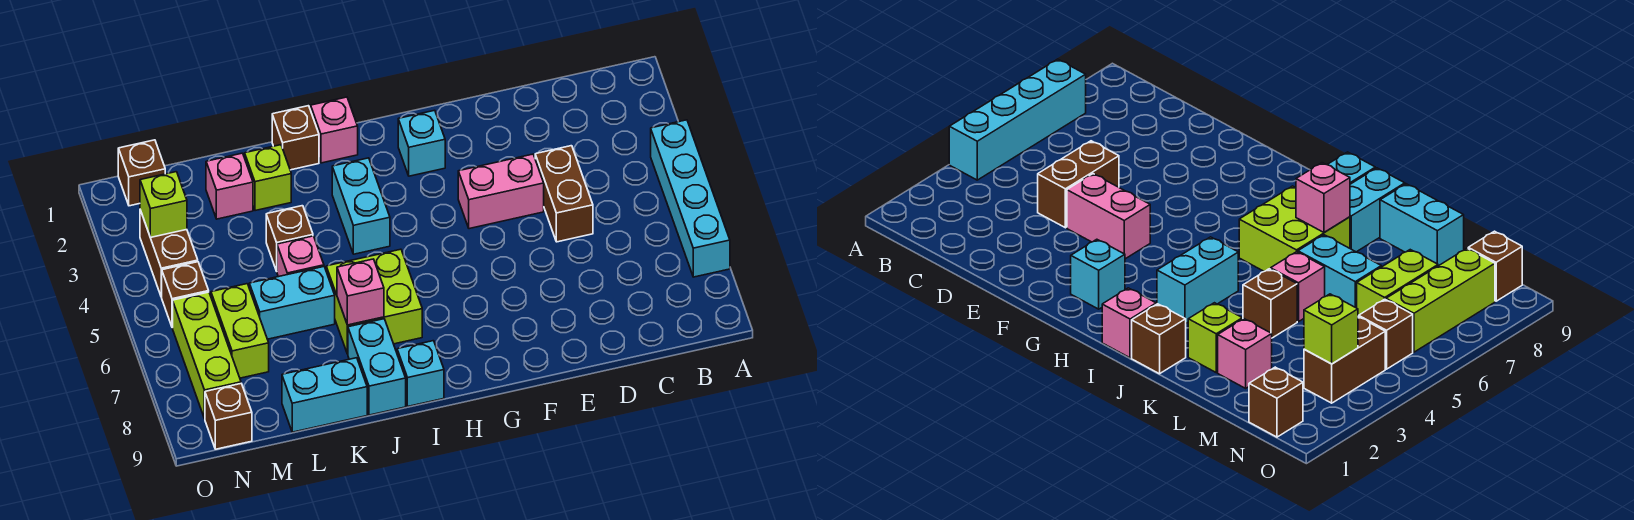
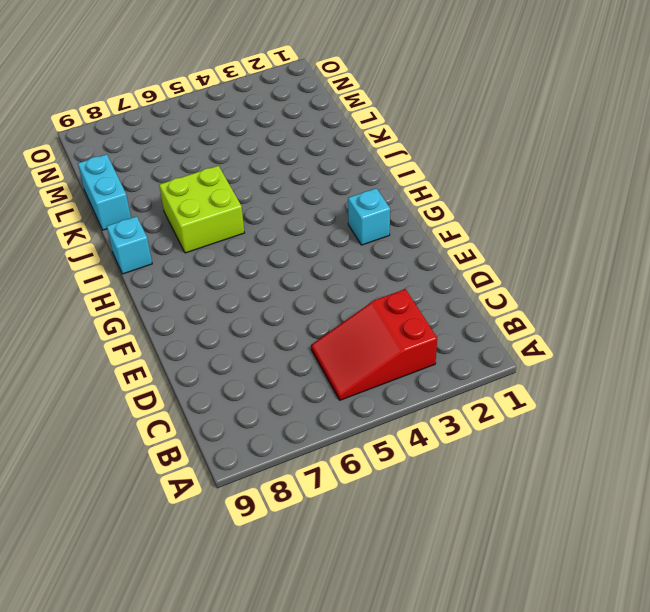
red 2x3 slope [311,289,437,400] -> none
none -> cyan 1x4 brick [651,120,730,277]
none -> brown 1x2 brick [535,146,593,242]
none -> pink 1x2 brick [458,154,544,229]

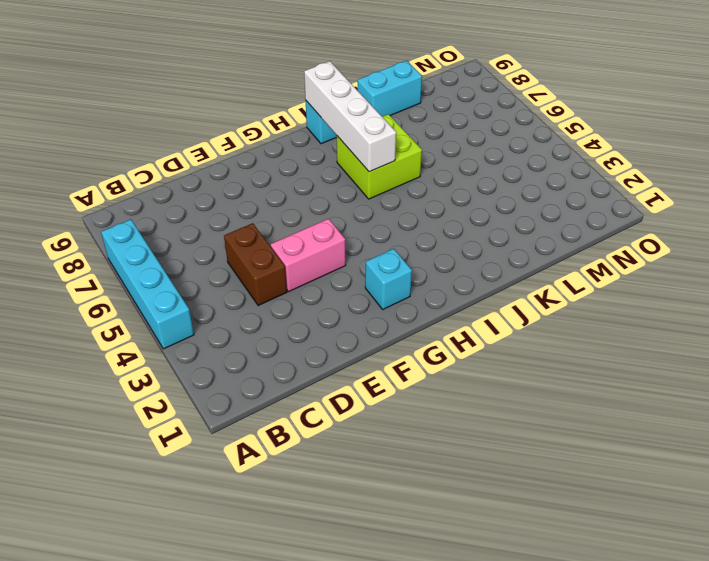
white 1x4 brick [304,61,396,172] -> none
none -> pink 1x1 brick [311,97,358,163]
none -> cyan 1x2 brick [332,158,390,254]
none -> brown 1x1 brick [272,106,319,170]

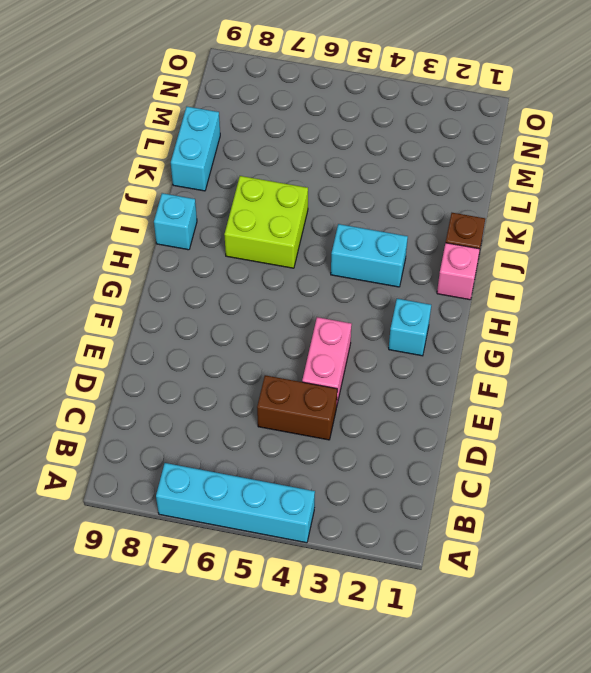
none -> cyan 1x2 brick [348,319,406,415]
none -> lime 1x1 brick [245,145,291,211]
none -> brown 1x1 brick [266,206,313,271]

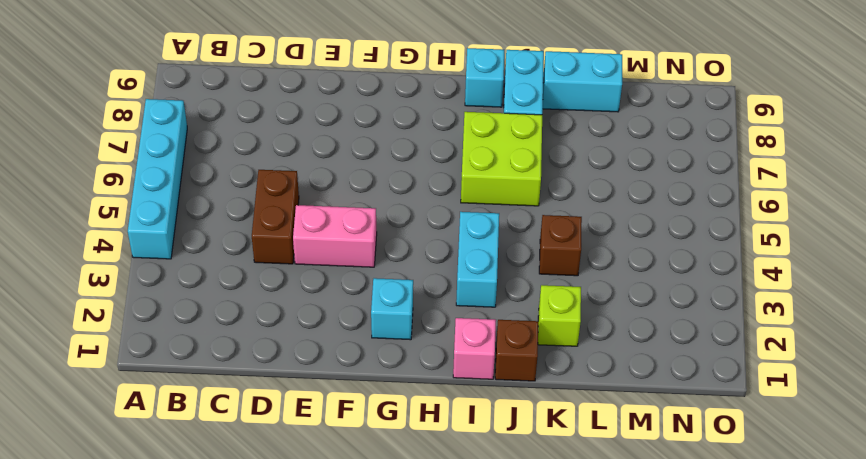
none -> pink 1x1 brick [277,236,324,277]
none -> cyan 1x2 brick [249,267,335,339]
none -> pink 1x1 brick [206,153,253,219]

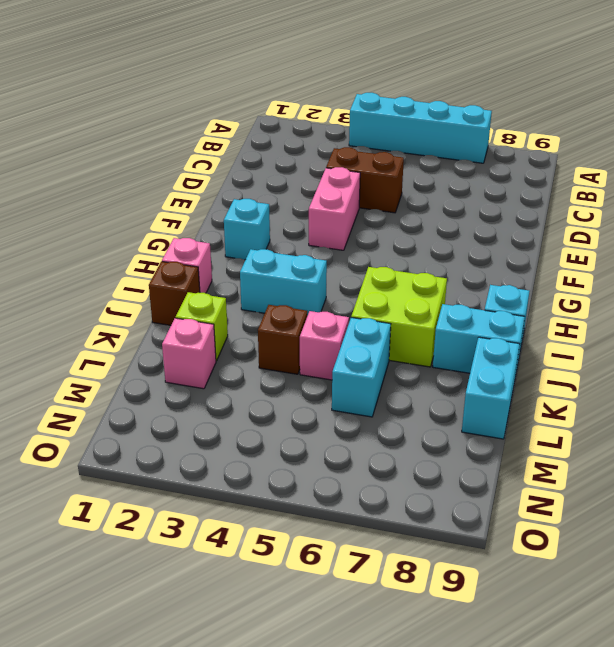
none -> lime 1x2 brick [211,284,269,378]
none -> brown 1x1 brick [118,140,165,206]
none -> brown 1x2 brick [140,210,198,297]

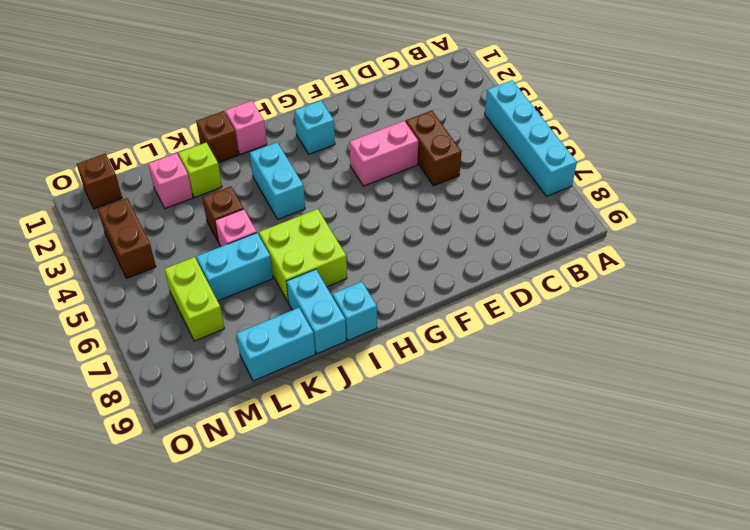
none -> brown 1x1 brick [162,262,209,328]
none -> lime 1x3 brick [173,292,241,419]
none -> brown 1x1 brick [205,384,252,449]

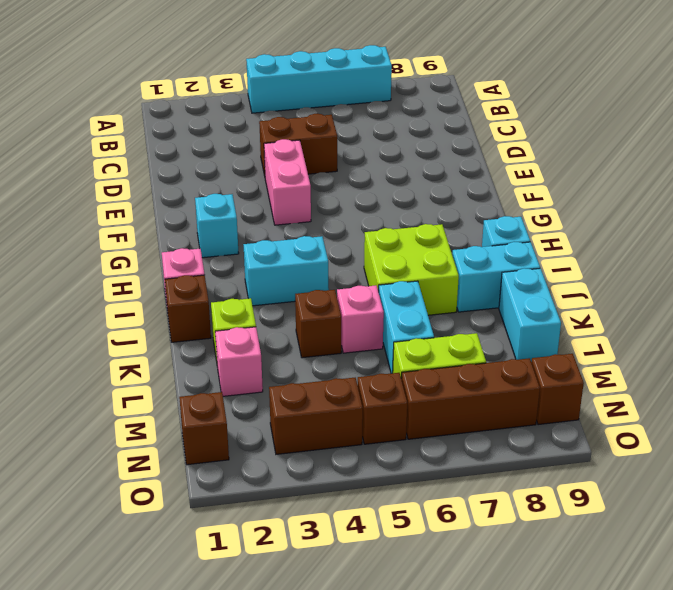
brown 1x3 brick [401,358,540,439] -> lime 1x3 brick [173,292,241,419]
none -> pink 1x1 brick [337,259,384,325]
none -> lime 1x1 brick [140,172,187,237]

